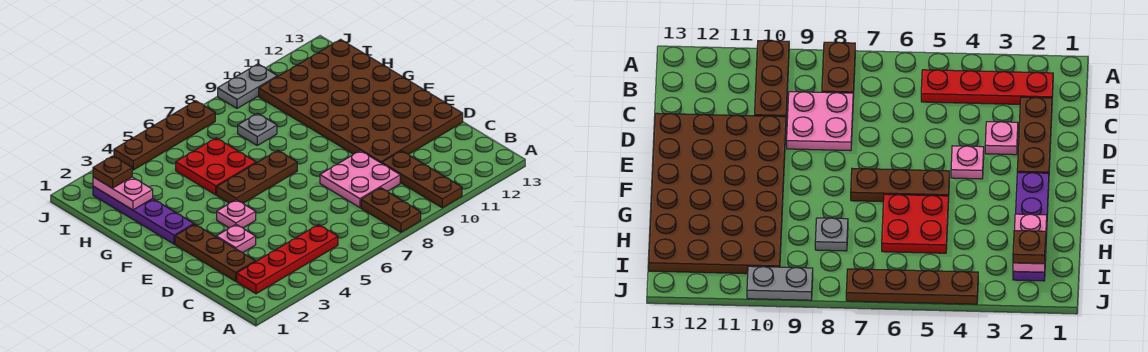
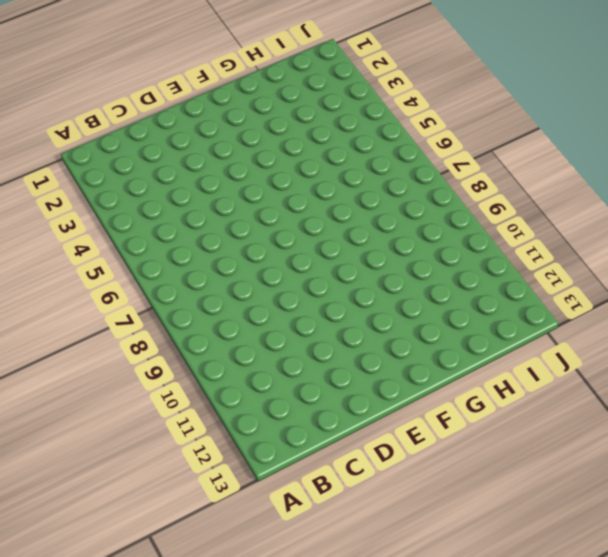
none -> brown 1x2 plate [361,188,421,232]
none -> brown 1x3 plate [382,151,462,208]
none -> red 1x4 plate [237,225,338,294]

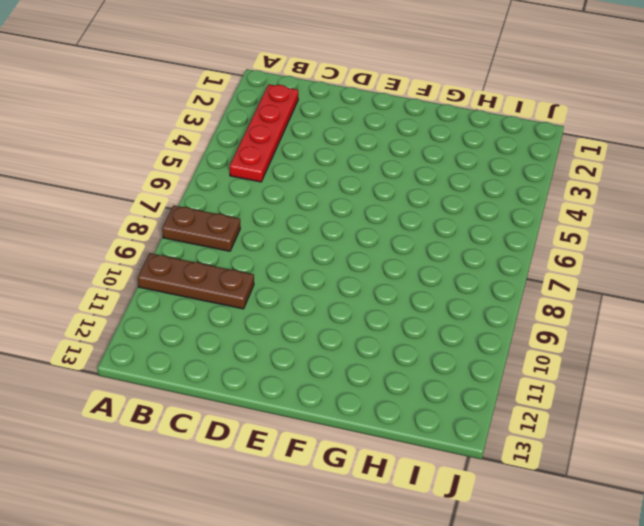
none -> brown 1x3 plate [175,224,255,281]
none -> pink 2x2 plate [320,151,400,208]
none -> pink 1x1 plate [216,225,256,253]

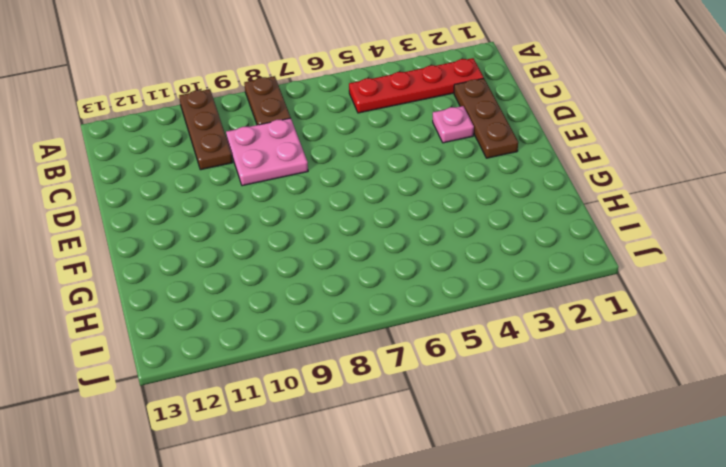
none -> brown 4x6 plate [259,40,463,163]
none -> pink 1x1 plate [217,200,256,228]
none -> purple 1x4 plate [93,186,194,244]

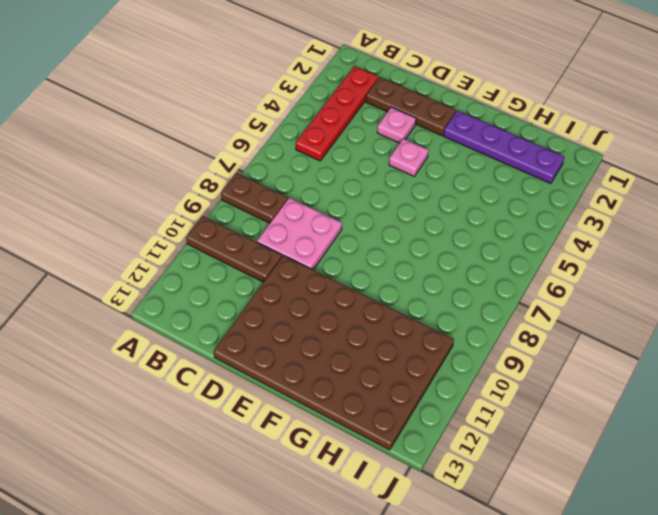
none -> brown 1x3 plate [217,151,297,203]
none -> red 2x2 plate [176,138,256,195]
none -> grey 1x1 plate [238,113,277,145]

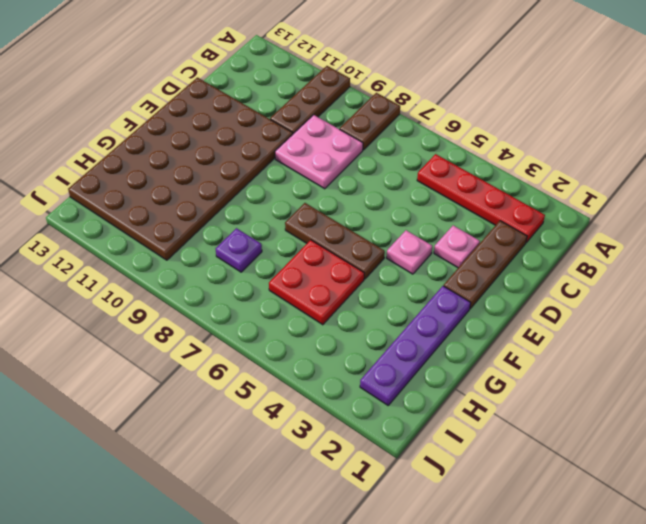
purple 1x1 plate [216,228,262,272] -> grey 1x1 plate [238,113,277,145]
none -> brown 1x4 plate [114,101,215,170]
none -> grey 1x2 plate [218,64,277,108]
none -> pink 1x2 plate [93,177,153,210]

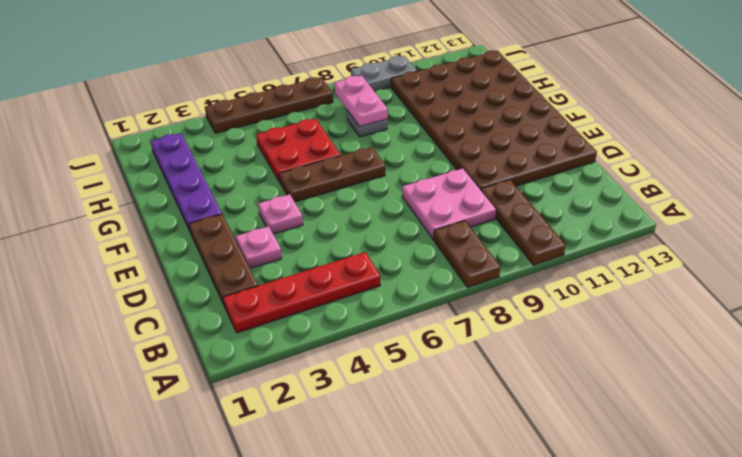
pink 1x2 plate [334,76,388,127] -> pink 1x2 plate moved to [93,177,153,210]
none -> brown 1x1 plate [93,156,132,188]

